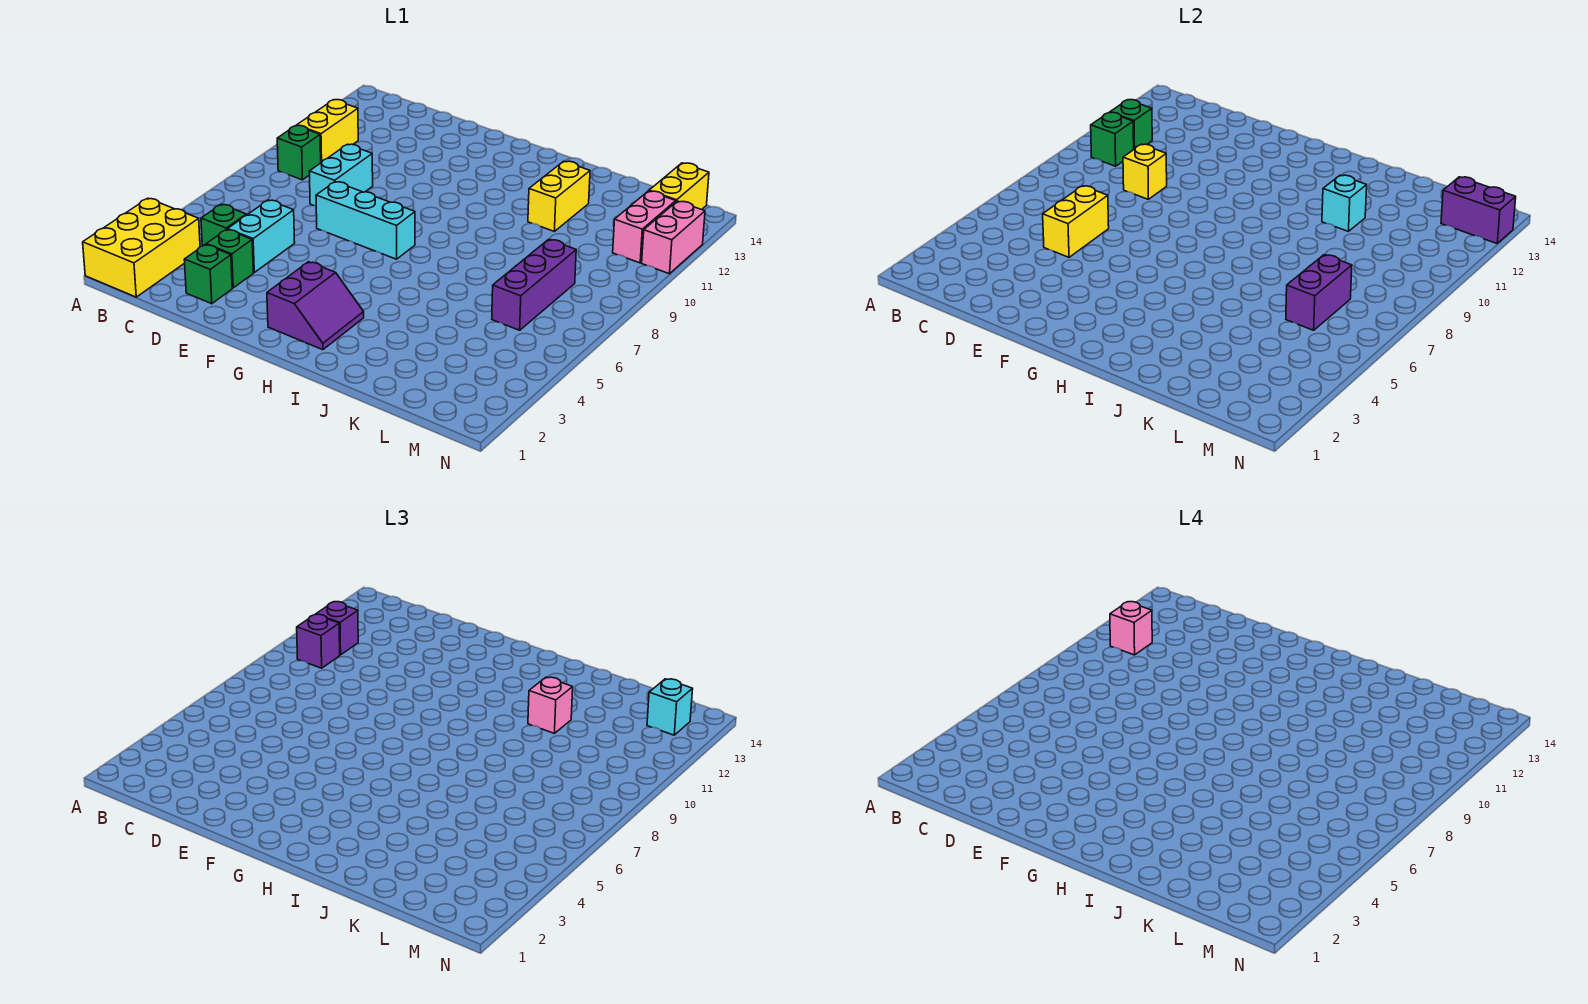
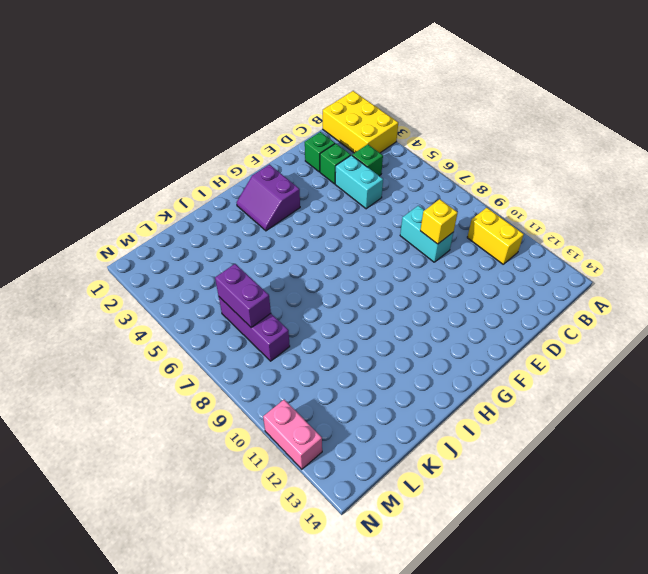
none -> green 1x1 brick [277,126,321,180]
none -> cyan 1x3 brick [316,182,415,259]
none -> yellow 1x2 brick [528,161,590,231]

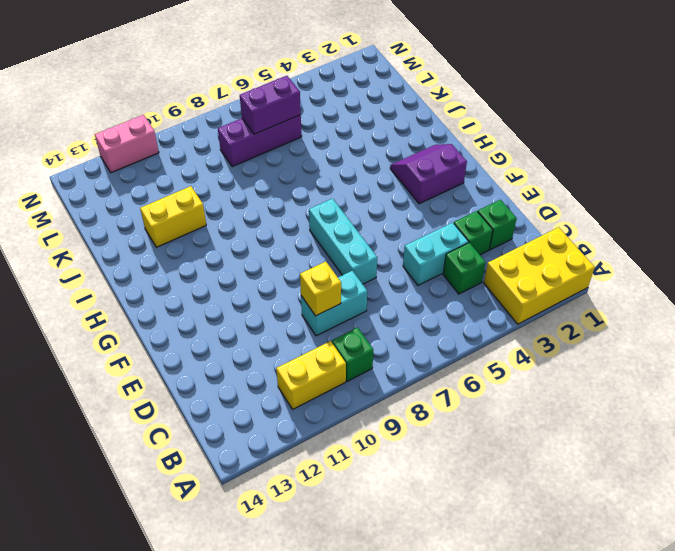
none -> pink 1x2 brick [613,191,676,263]
none -> yellow 1x2 brick [649,163,709,210]
none -> green 1x1 brick [1091,112,1134,166]

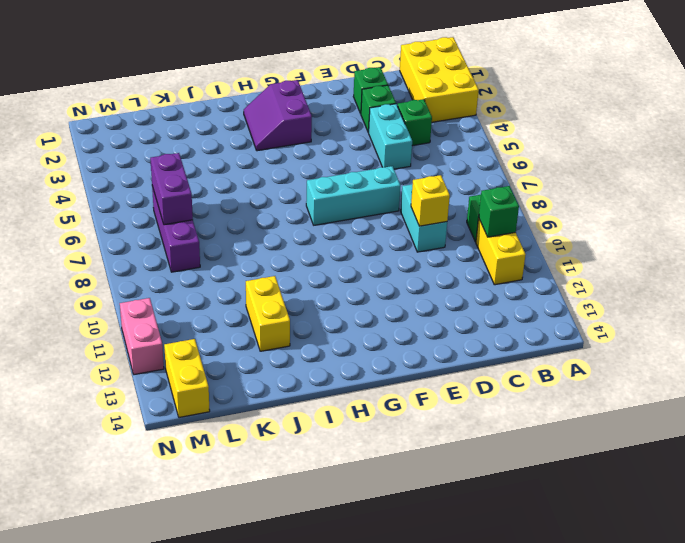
none -> pink 1x2 brick [613,191,676,263]
none -> green 1x1 brick [1110,100,1152,149]
none -> yellow 1x2 brick [1043,186,1109,257]

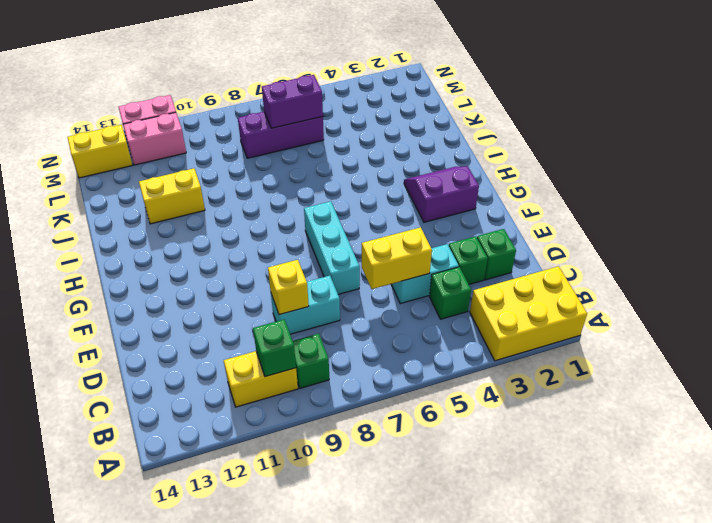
none -> green 1x1 brick [1110,100,1152,149]
none -> cyan 1x1 brick [1322,175,1367,231]
none -> purple 1x2 brick [1441,177,1516,243]

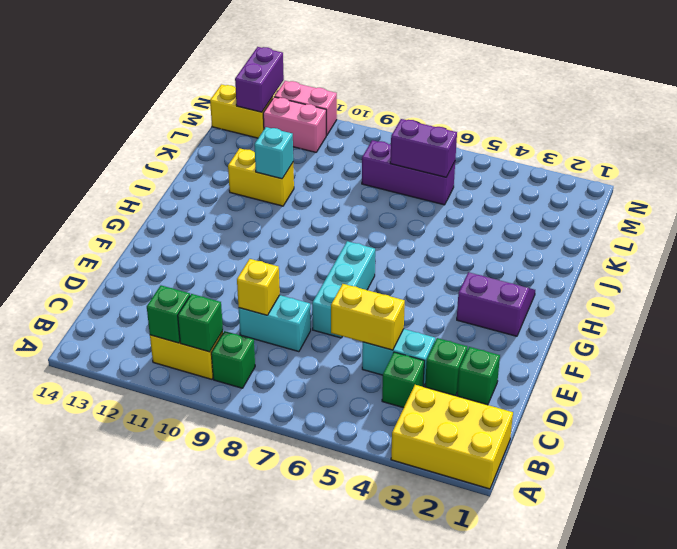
none -> purple 1x1 brick [297,614,340,668]
none -> purple 1x1 brick [316,602,358,655]
none -> pink 1x1 brick [528,677,573,733]

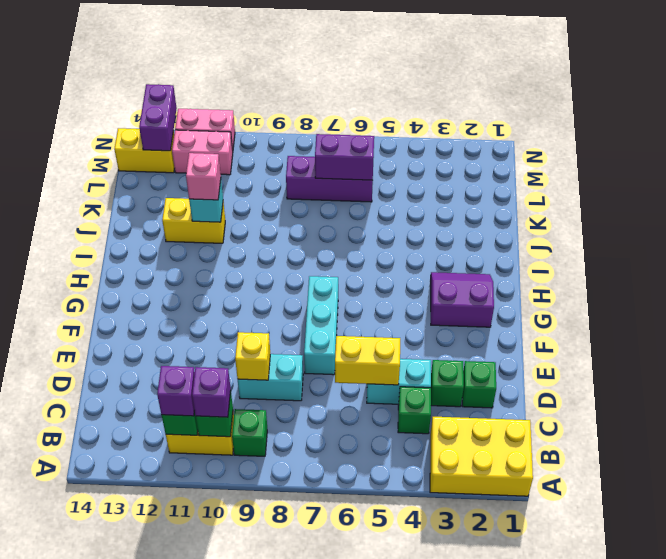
none -> cyan 1x1 brick [647,679,693,735]
none -> pink 1x1 brick [1110,602,1152,655]

